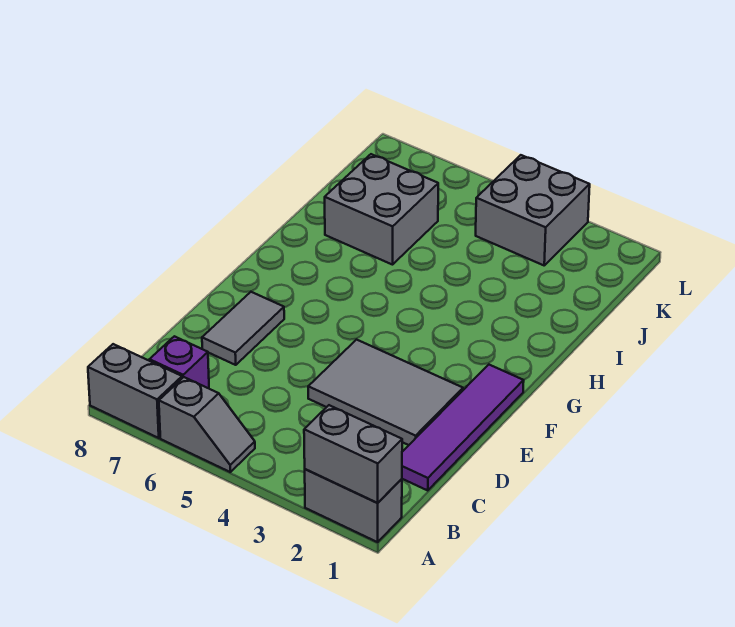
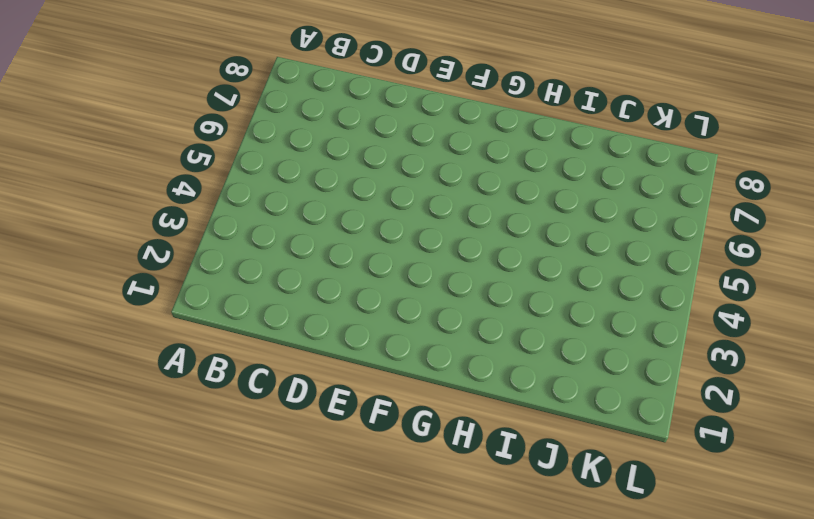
none -> grey 1x2 brick [305,469,402,542]
none -> grey 1x2 slope [159,377,255,472]

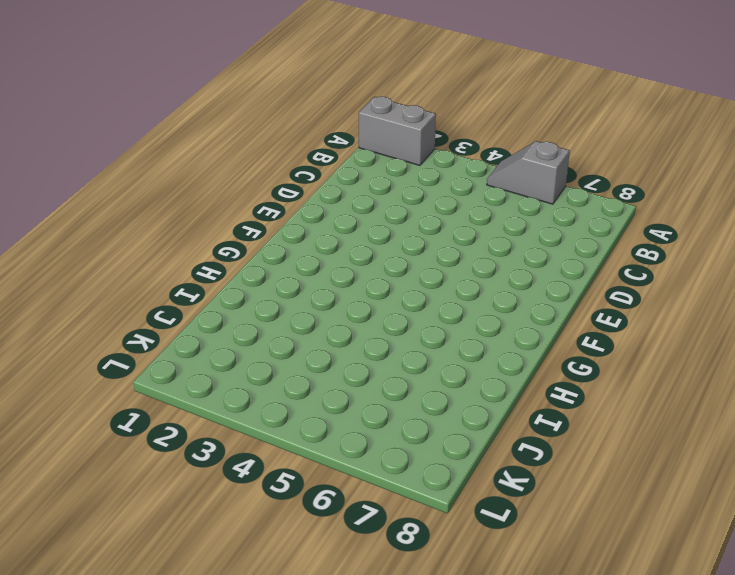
none -> grey 1x2 brick [88,344,182,438]
none -> purple 1x1 brick [150,336,209,388]

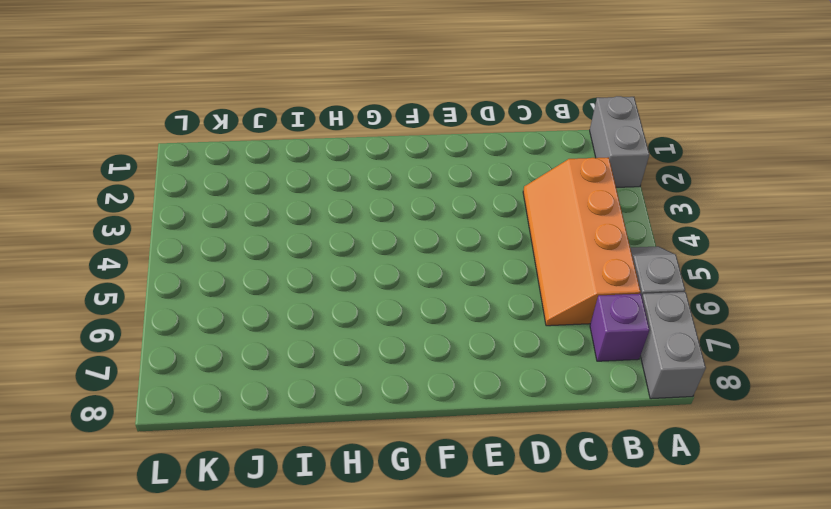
orange 2x4 slope [523,157,641,326] -> none
none -> purple 1x4 tile [402,365,524,490]
none -> grey 2x3 tile [308,340,463,445]

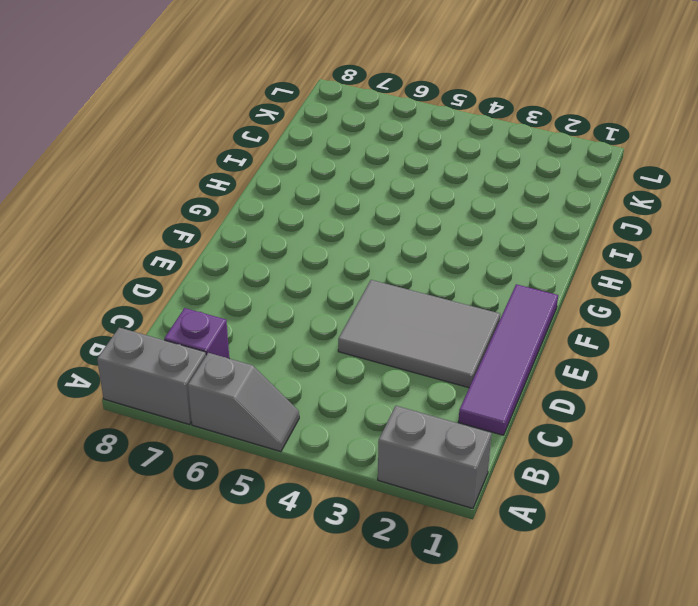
none -> grey 1x2 tile [202,292,284,365]
none -> grey 2x2 brick [325,154,438,265]

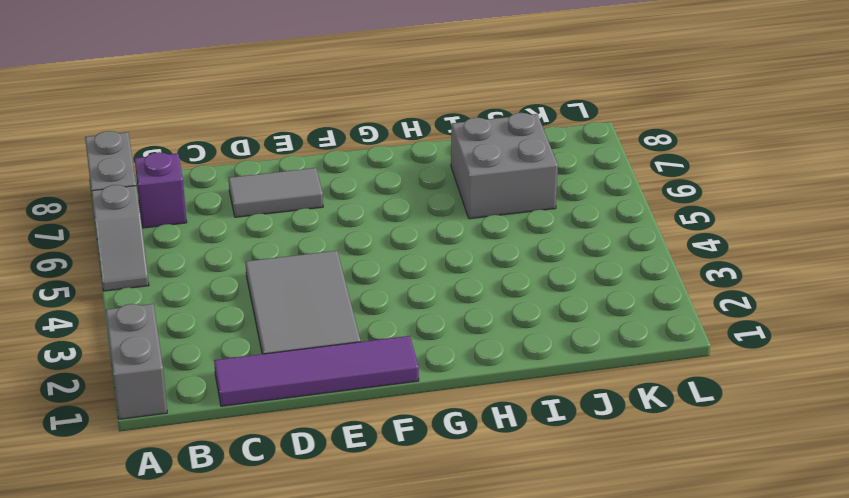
none -> grey 2x2 brick [476,155,590,265]
none -> grey 1x2 brick [304,405,402,503]

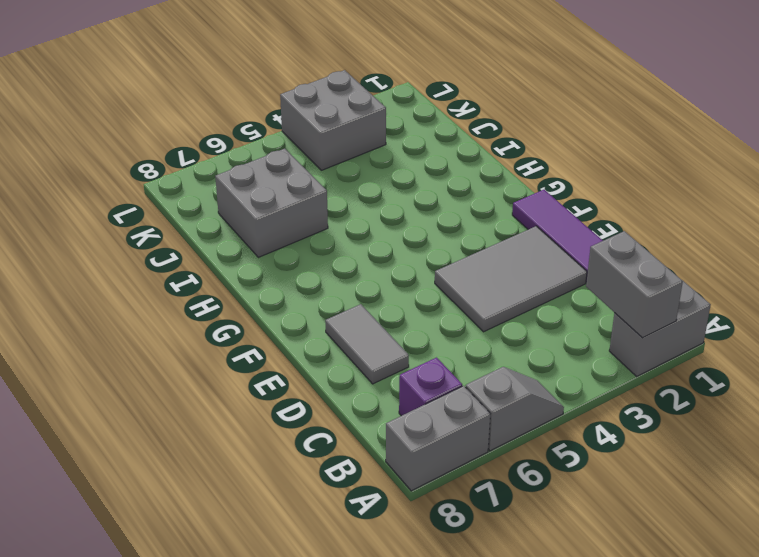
grey 1x2 brick [586,231,683,338] -> grey 1x2 brick turned to [304,405,402,503]

